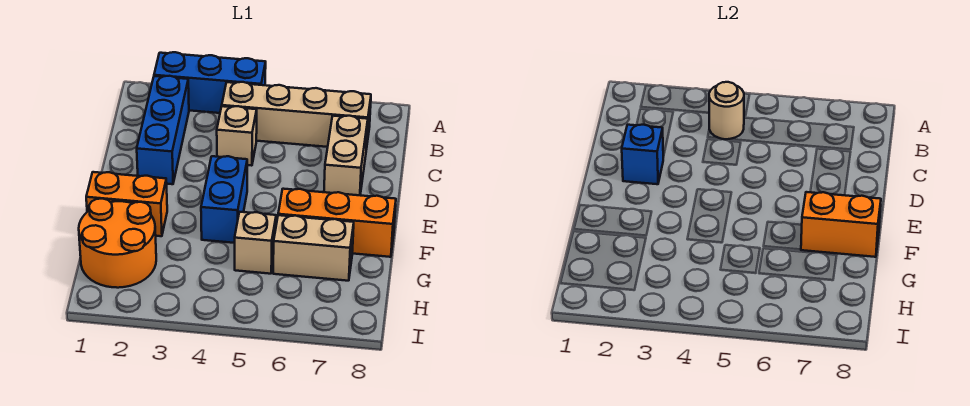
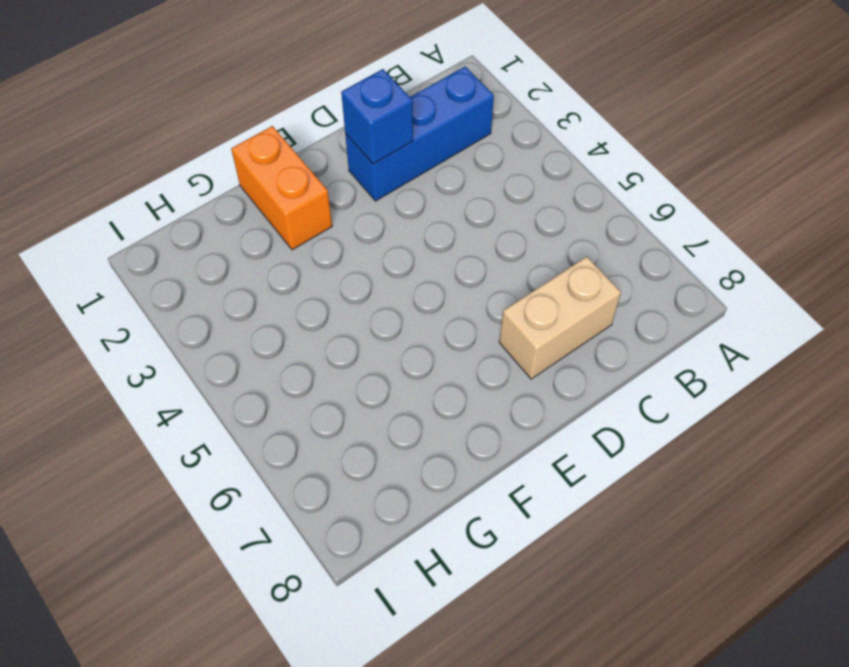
none -> blue 1x3 brick [154,52,266,113]
none -> tan 1x4 brick [222,82,371,148]
none -> tan 1x1 brick [217,106,257,166]

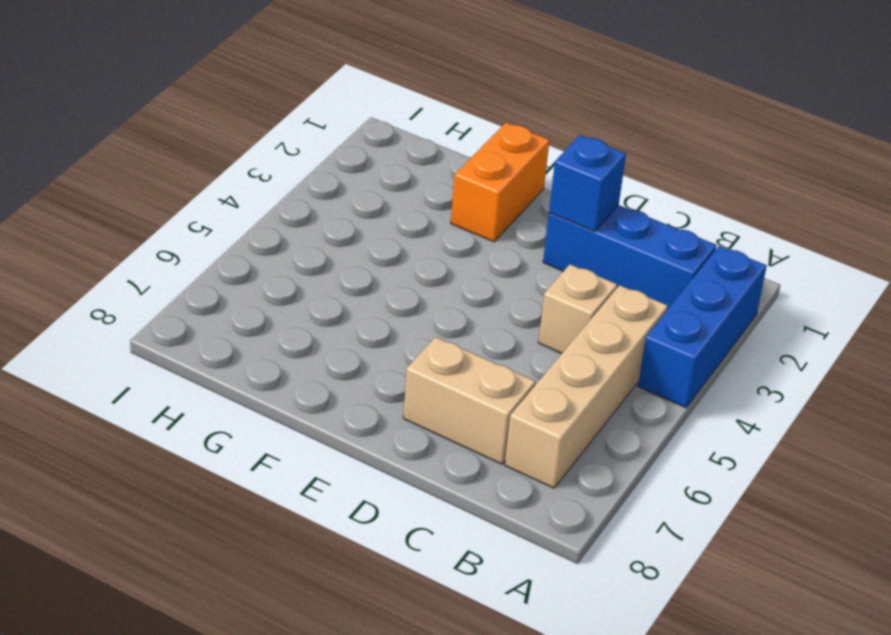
none -> blue 1x2 brick [201,156,247,243]
none -> orange 1x3 brick [278,189,396,257]
none -> orange 2x2 round brick [79,198,156,288]

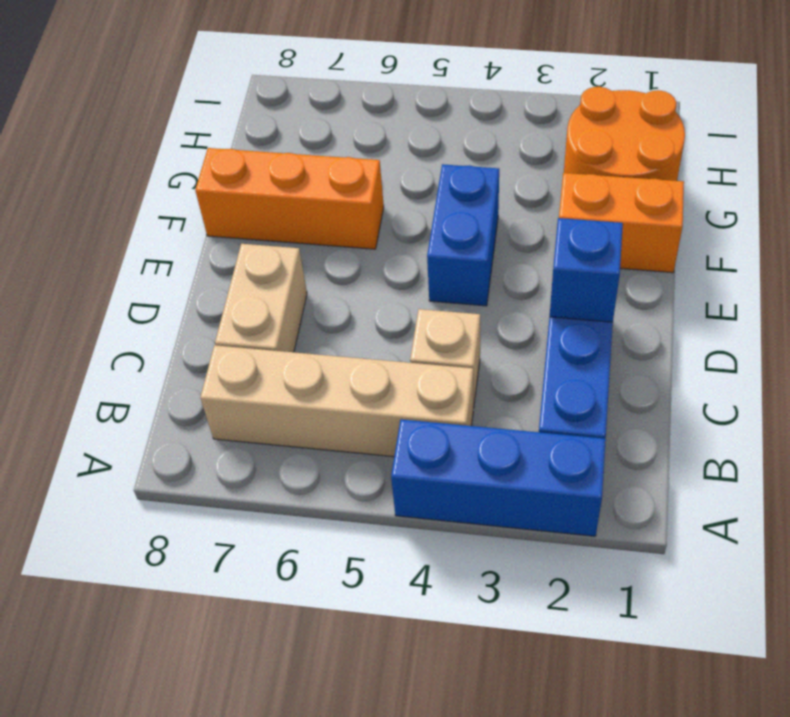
none -> tan 1x1 brick [235,212,276,274]
none -> tan 1x2 brick [273,215,354,281]
none -> tan 1x1 round brick [709,82,744,139]

